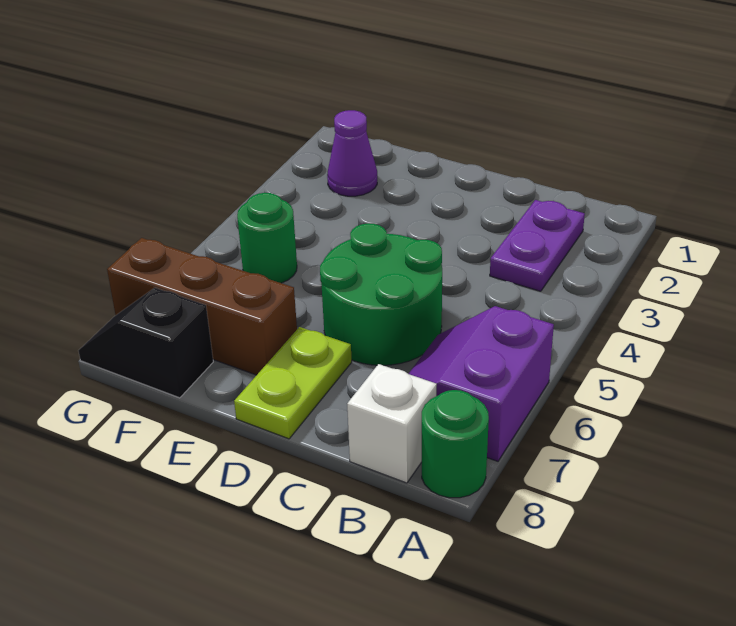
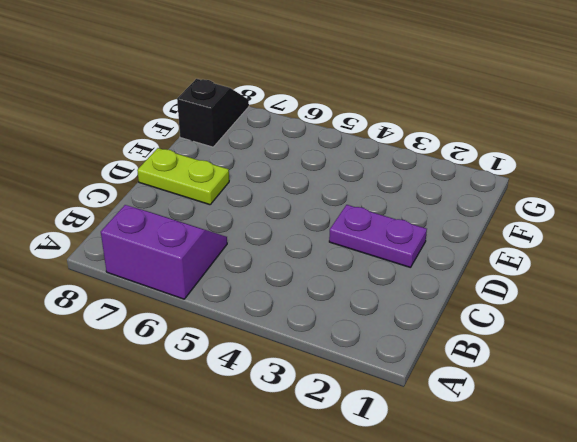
purple 1x2 plate [329,205,427,268] -> purple 1x2 plate moved to [490,200,585,291]
none -> green 1x1 round brick [422,390,489,498]
none -> white 1x1 brick [347,364,437,483]

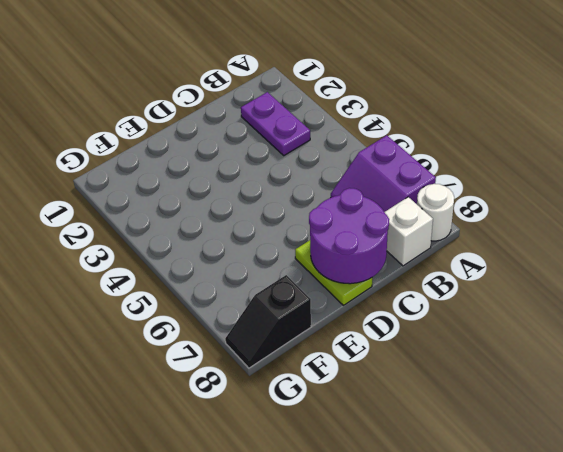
white 1x1 round brick [417,184,454,241] -> green 1x1 round brick [422,390,489,498]
purple 2x2 round brick [309,188,389,284] -> none
none -> green 2x2 round brick [320,223,442,365]
none -> brown 1x3 brick [107,238,297,375]

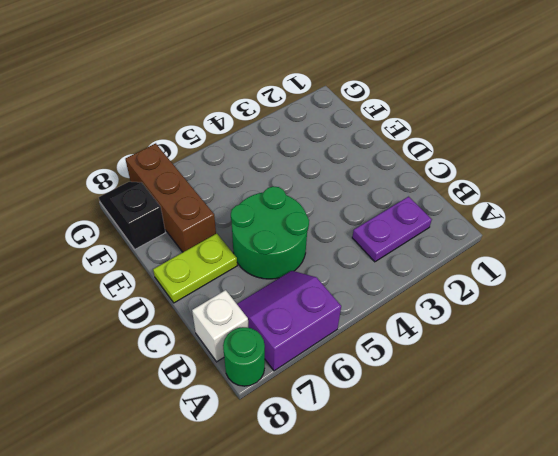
none -> purple 1x1 cone [327,110,377,196]
none -> green 1x1 round brick [237,193,297,283]

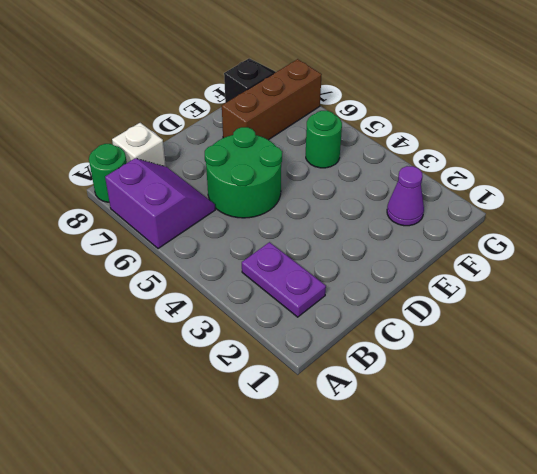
none -> lime 1x2 plate [234,327,352,439]

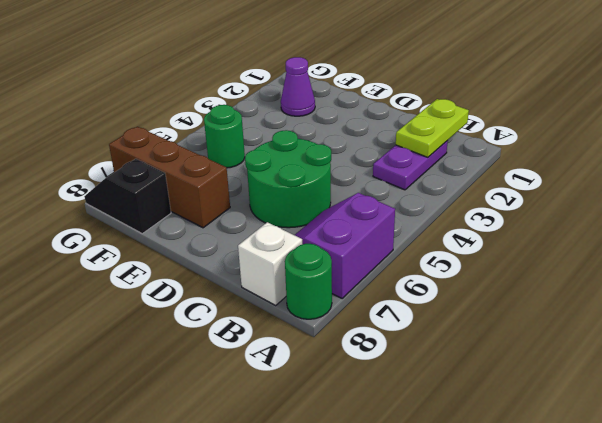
lime 1x2 plate [396,99,469,157] -> lime 1x2 plate moved to [234,327,352,439]

